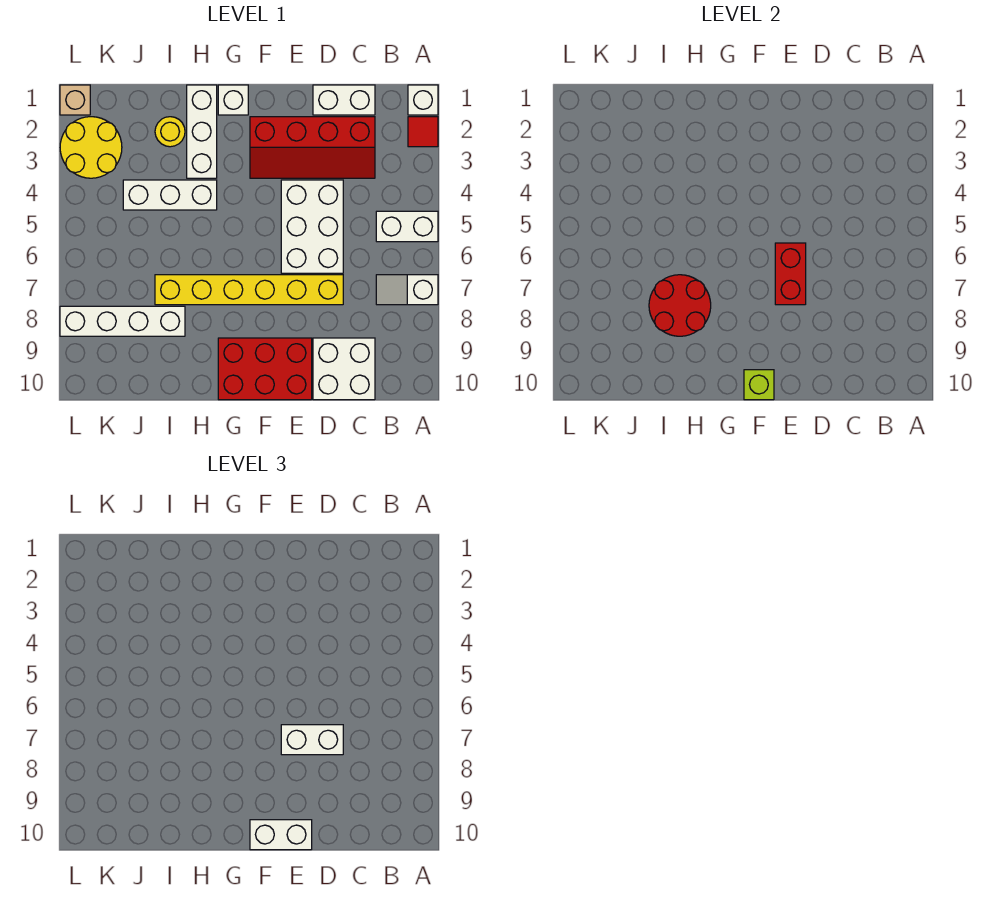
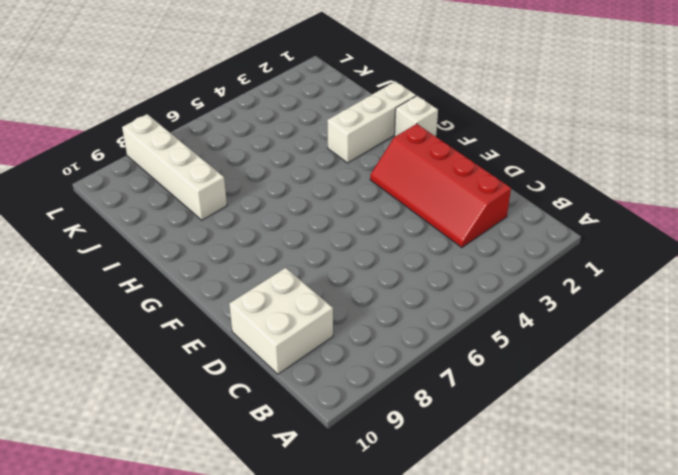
none -> white 1x1 brick [408,85,438,115]
none -> red 1x1 tile [408,117,438,147]
none -> white 1x2 brick [376,211,438,242]

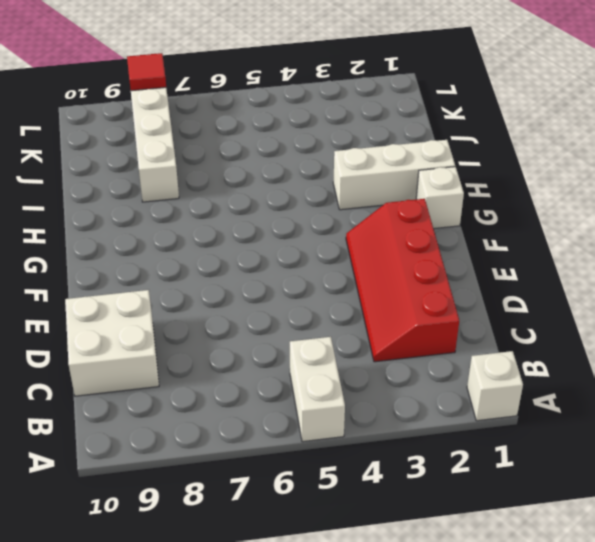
red 1x1 tile [127,53,166,91] -> red 1x1 tile moved to [408,117,438,147]
none -> white 1x2 slope [376,275,438,305]
none -> white 1x2 brick [313,85,375,115]
none -> white 2x3 brick [281,180,343,273]

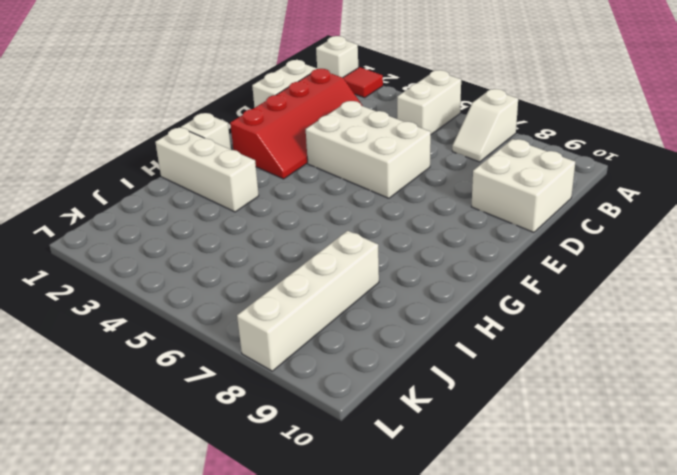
none -> yellow 1x6 brick [155,275,343,305]
none -> red 2x3 brick [218,338,312,400]
none -> white 1x3 brick [123,180,217,210]

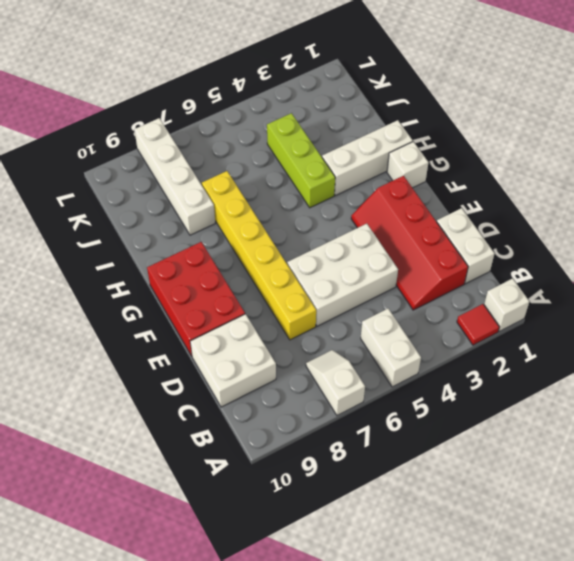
lime 1x3 brick [267,113,335,208] -> white 1x3 brick [123,180,217,210]
none -> yellow 1x1 round brick [155,117,185,147]
none -> yellow 2x2 round brick [60,117,122,178]
none -> tan 1x1 brick [60,85,90,115]

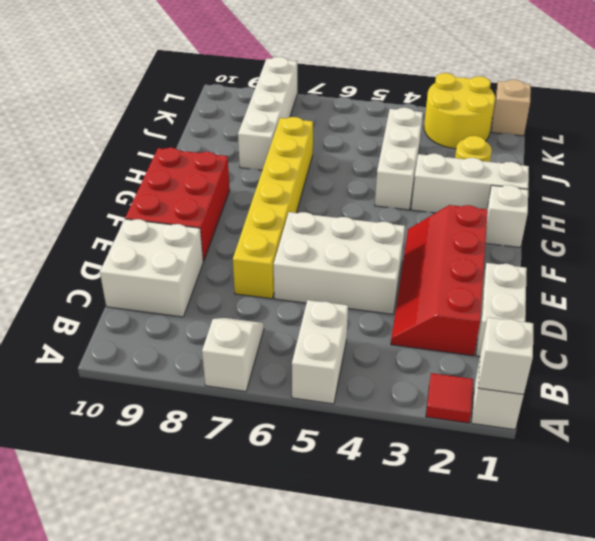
white 1x1 brick [478,317,533,395] -> none
none -> red 1x2 brick [775,243,806,305]
none -> lime 1x1 brick [744,370,774,400]
none -> red 2x2 round brick [649,275,711,336]

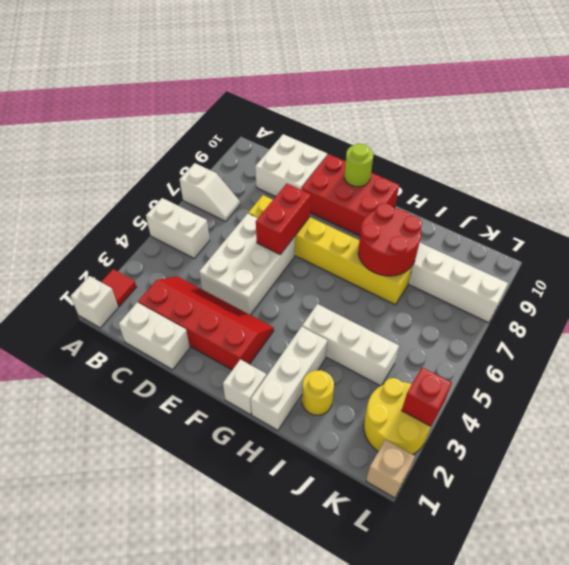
lime 1x1 round brick [344,144,373,187] -> lime 1x1 brick [744,370,774,400]
red 1x1 brick [402,368,452,426] -> none
none -> white 1x2 brick [281,725,343,755]
none -> white 1x2 brick [250,820,312,850]

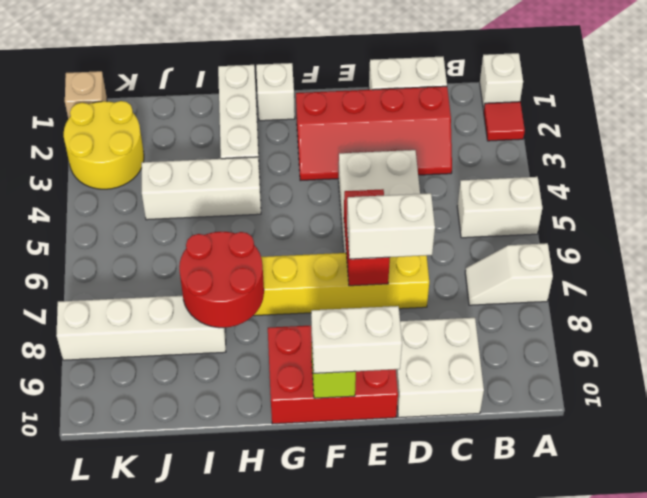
none -> yellow 1x1 round brick [155,117,185,147]

